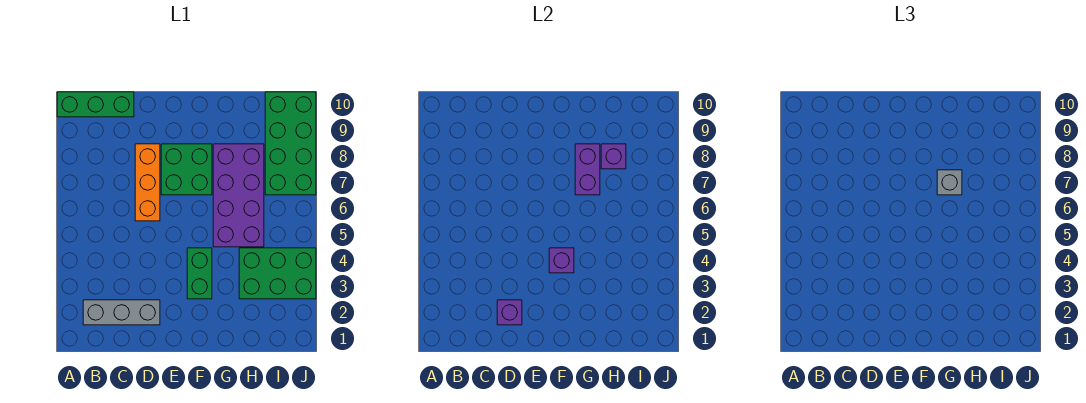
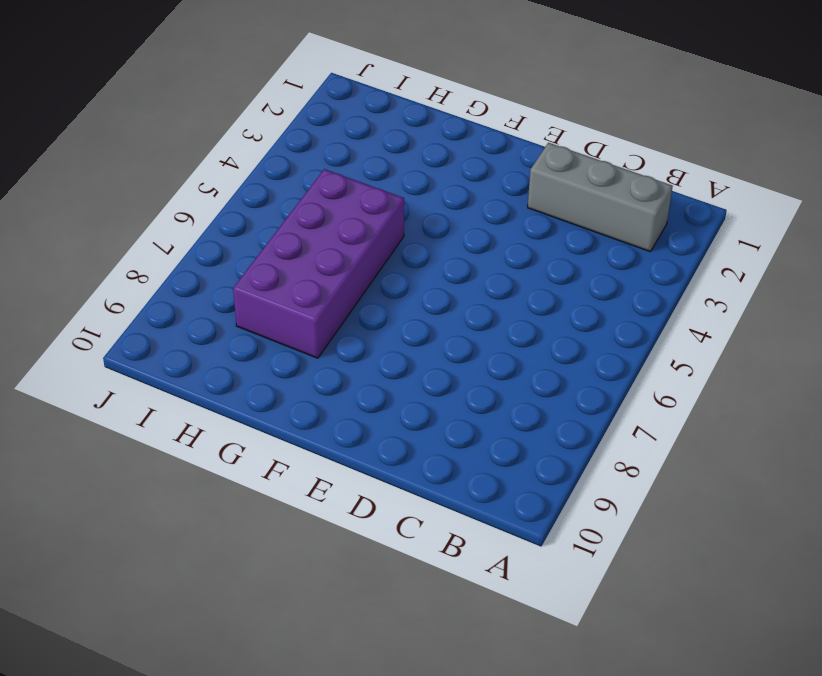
none -> green 1x3 brick [57,92,134,117]
none -> orange 1x3 brick [135,144,160,221]
none -> green 2x2 brick [161,144,212,195]

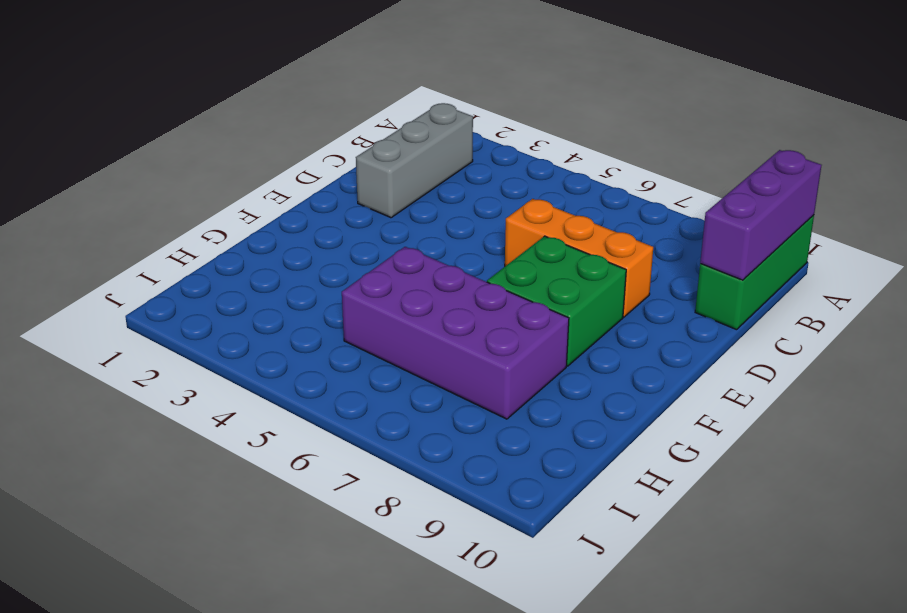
purple 1x3 brick [700,150,822,280] -> none
none -> green 1x2 brick [187,248,212,299]
none -> green 2x3 brick [239,248,316,299]
none -> green 2x4 brick [265,92,316,195]

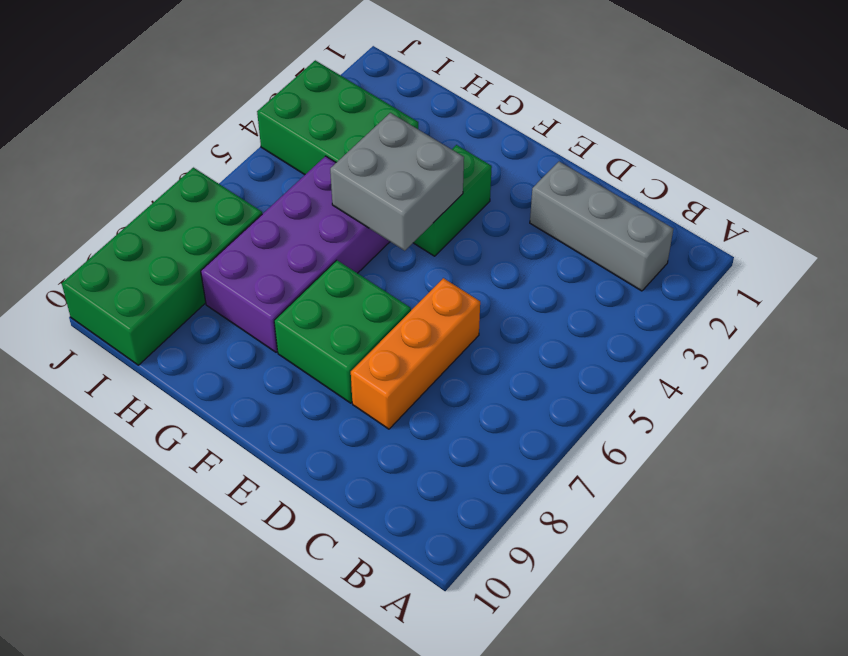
grey 2x2 brick [330,113,464,251] -> purple 1x1 brick [549,248,574,273]
none -> green 1x3 brick [57,92,134,117]
none -> purple 1x1 brick [497,300,522,325]
none -> purple 1x2 brick [575,144,600,195]

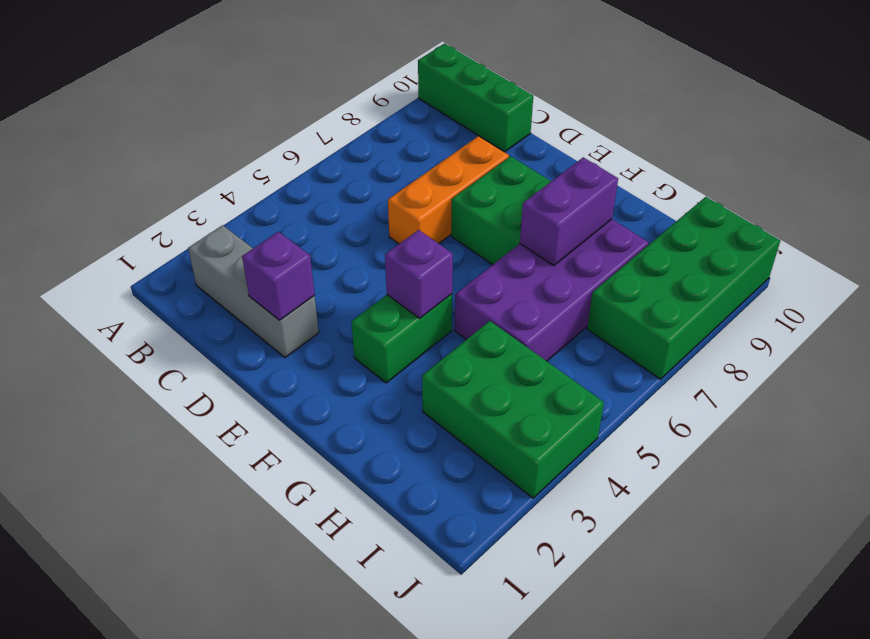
none -> purple 1x1 brick [601,144,626,169]
none -> grey 1x1 brick [937,170,962,195]

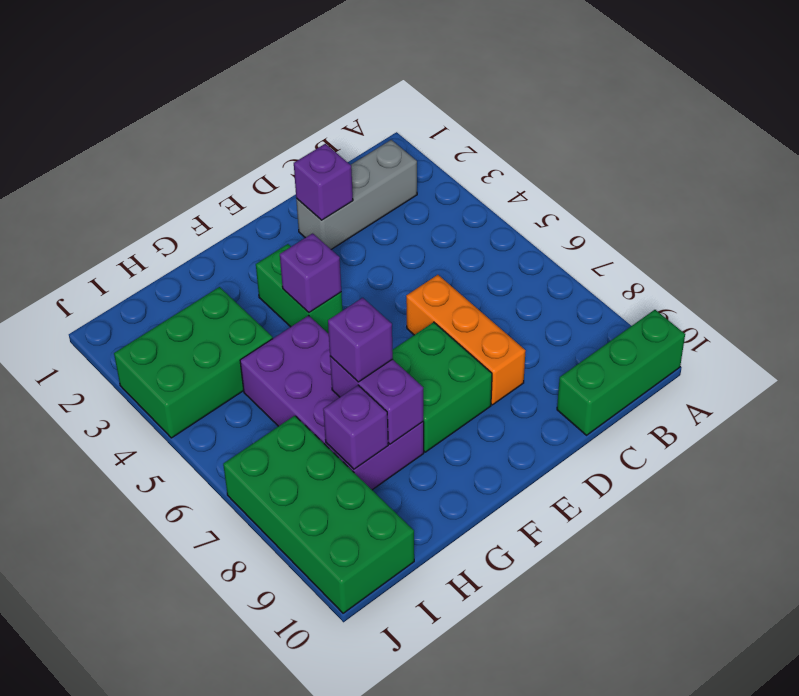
purple 1x1 brick [328,298,393,382] -> grey 1x1 brick [937,170,962,195]

